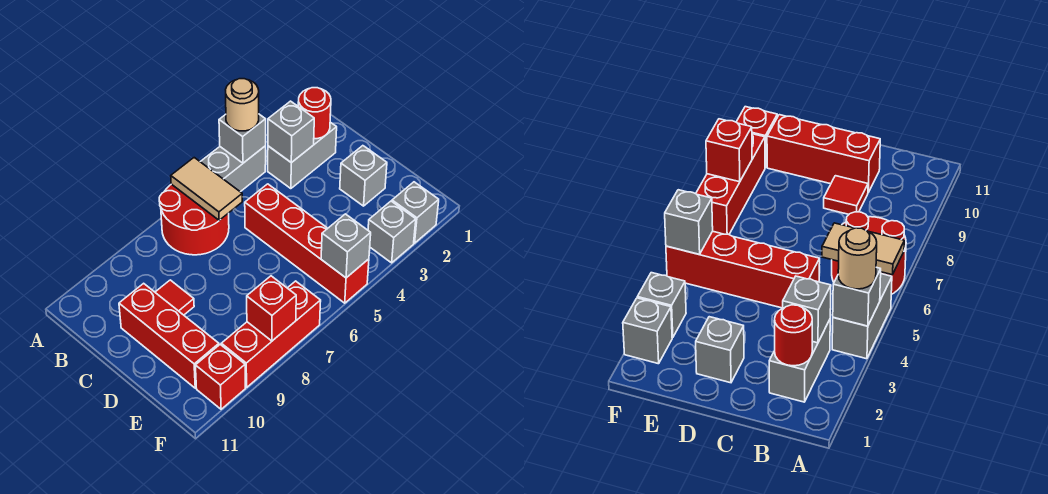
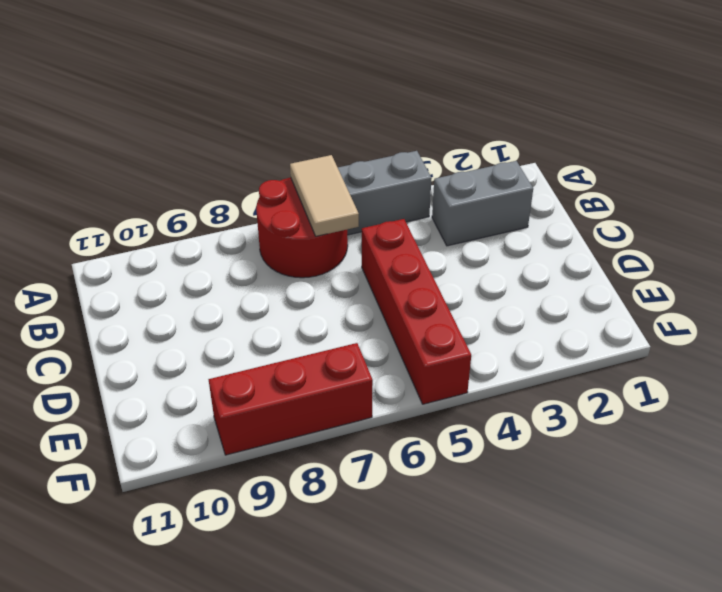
none -> red 1x1 tile [155,280,194,315]
none -> red 1x3 brick [119,283,219,388]
none -> grey 1x1 brick [340,146,387,206]

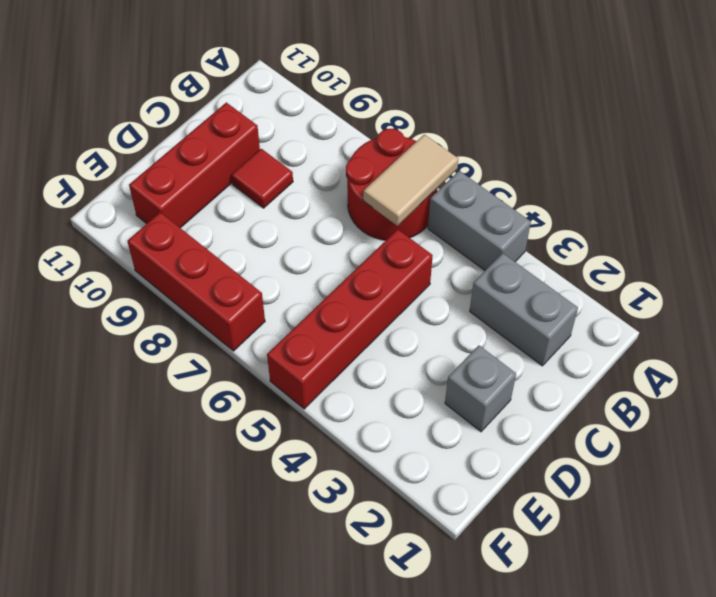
none -> grey 1x1 brick [392,182,439,243]
none -> grey 1x1 brick [368,201,416,263]
none -> red 1x1 brick [195,345,245,409]

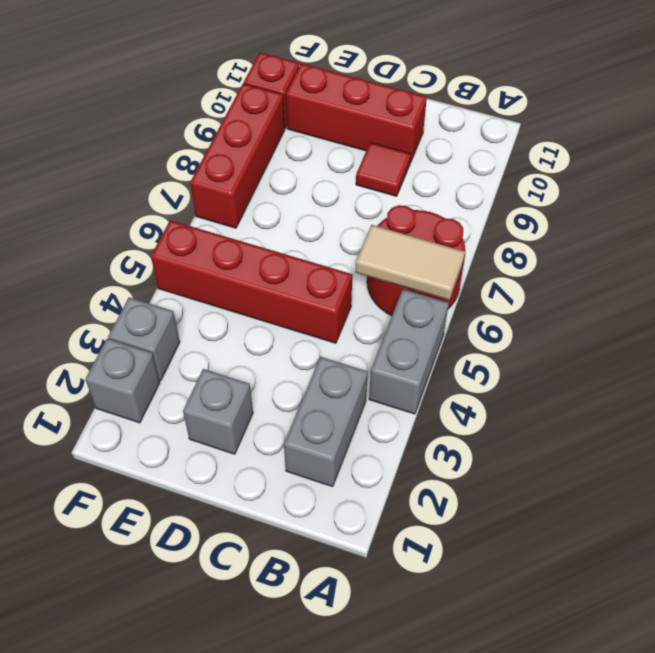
none -> grey 1x1 brick [219,114,266,163]
none -> red 1x1 round brick [298,88,331,139]
none -> grey 1x1 brick [268,101,314,163]

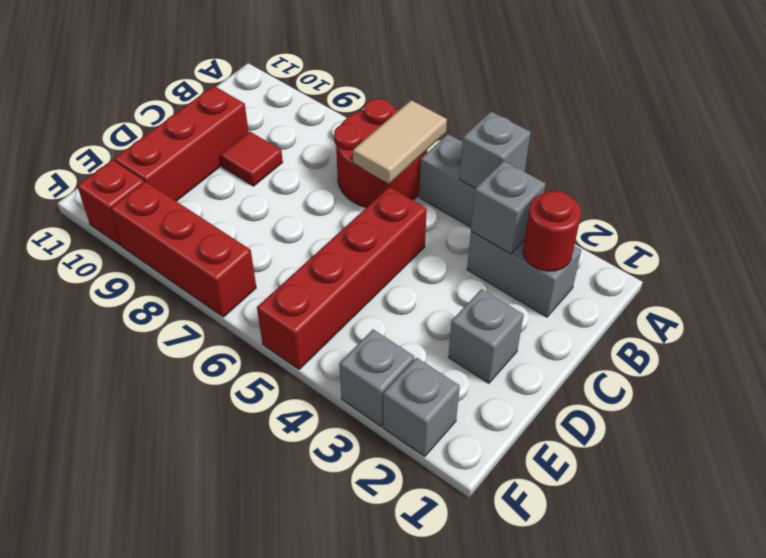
none -> grey 1x1 brick [321,214,371,278]
none -> red 1x1 brick [247,276,296,341]
none -> tan 1x1 round brick [226,79,259,131]

